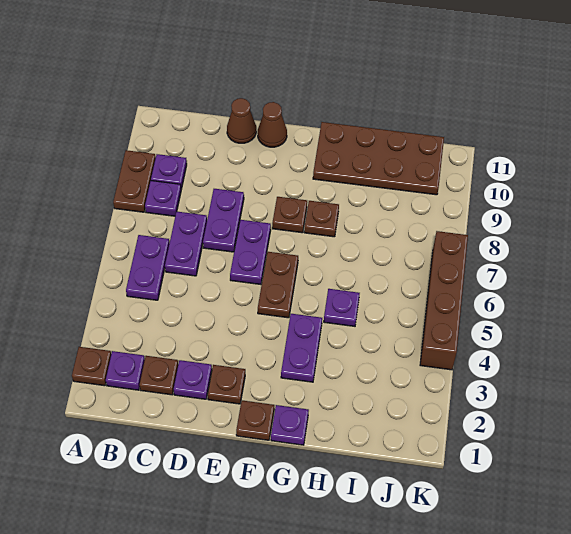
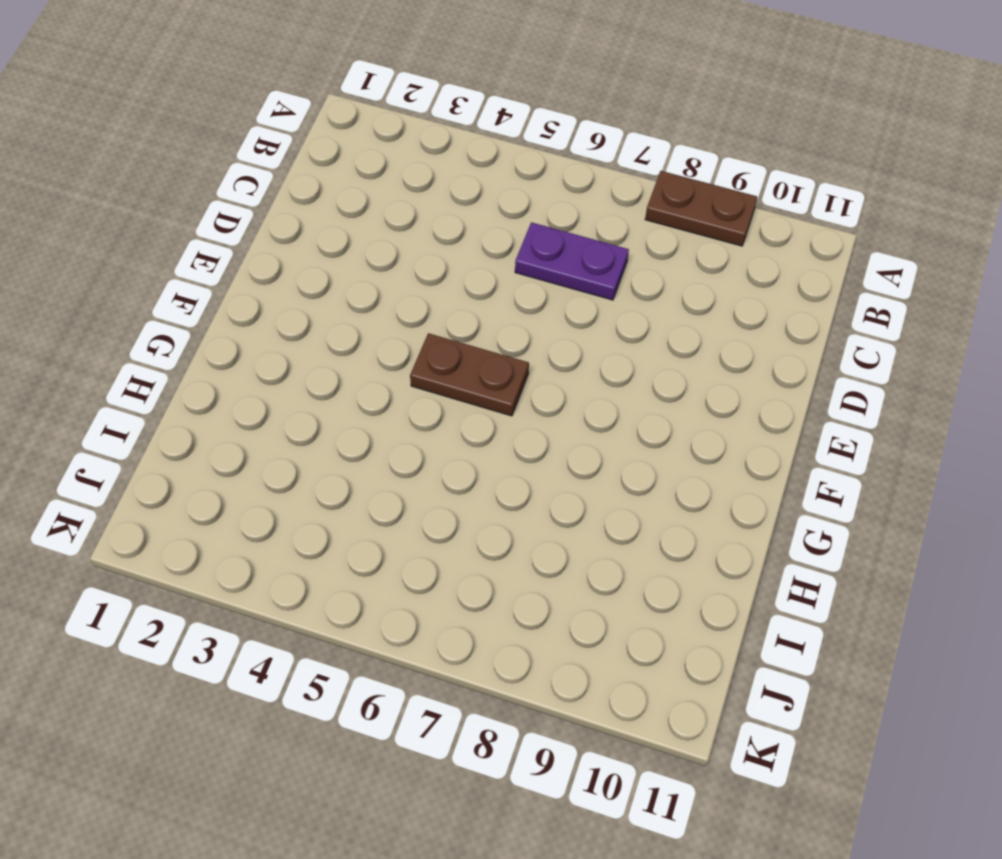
none -> brown 1x1 plate [72,347,111,386]
none -> purple 1x1 plate [106,351,145,390]
none -> purple 1x2 plate [126,235,169,300]

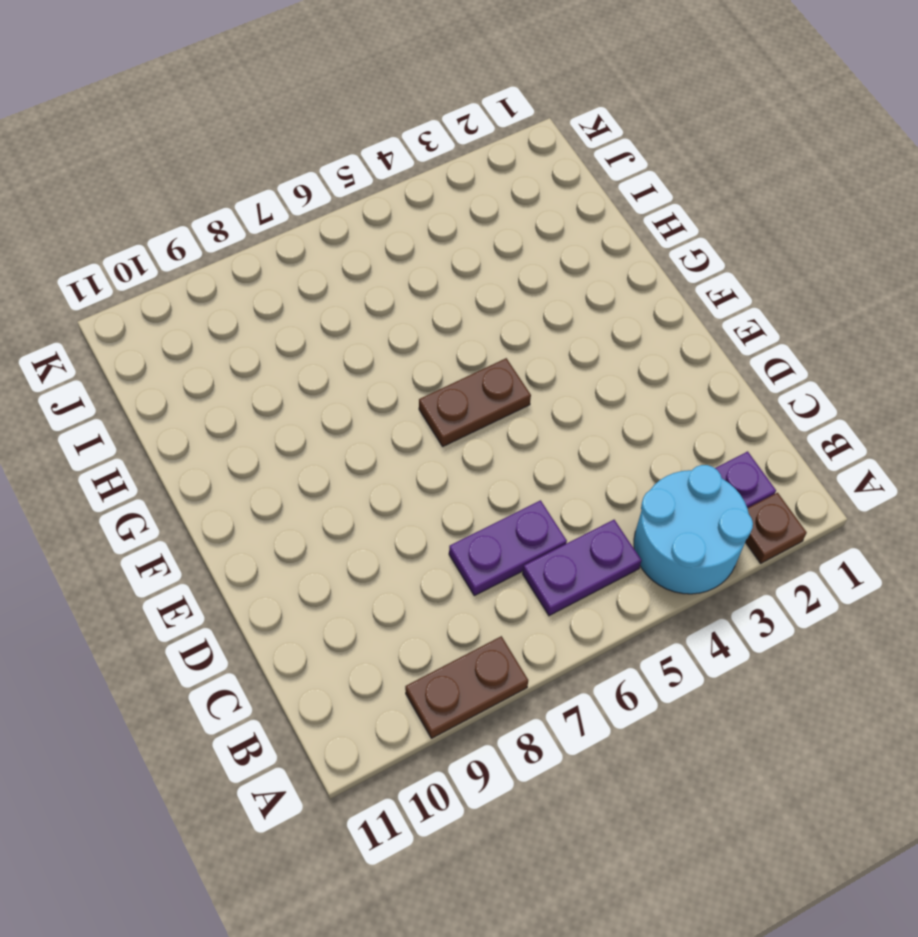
cyan 2x2 round brick [634,465,753,594] -> none
none -> purple 1x1 plate [145,181,181,216]
none -> purple 1x1 plate [151,154,187,189]
none -> brown 1x1 plate [140,356,178,395]

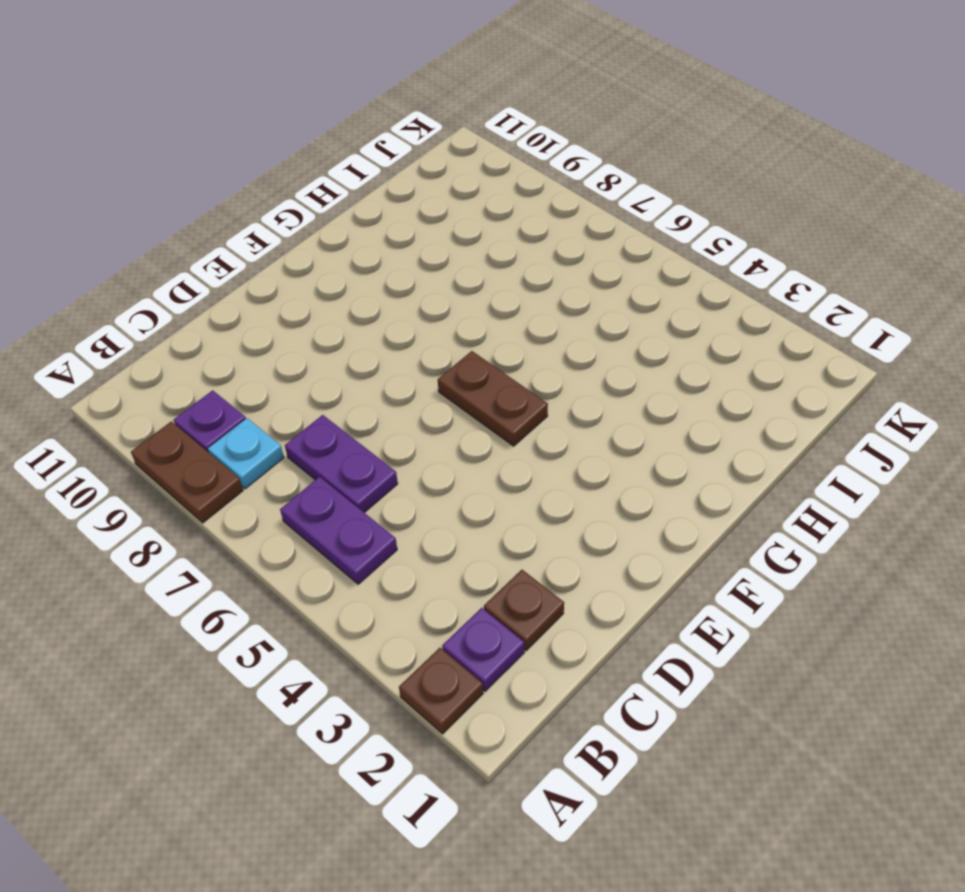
cyan 1x1 plate [208,418,284,489] -> purple 1x1 plate [145,181,181,216]
none -> purple 1x1 plate [174,360,212,399]
none -> purple 1x2 plate [203,189,244,252]
none -> brown 1x1 cone [227,98,256,143]

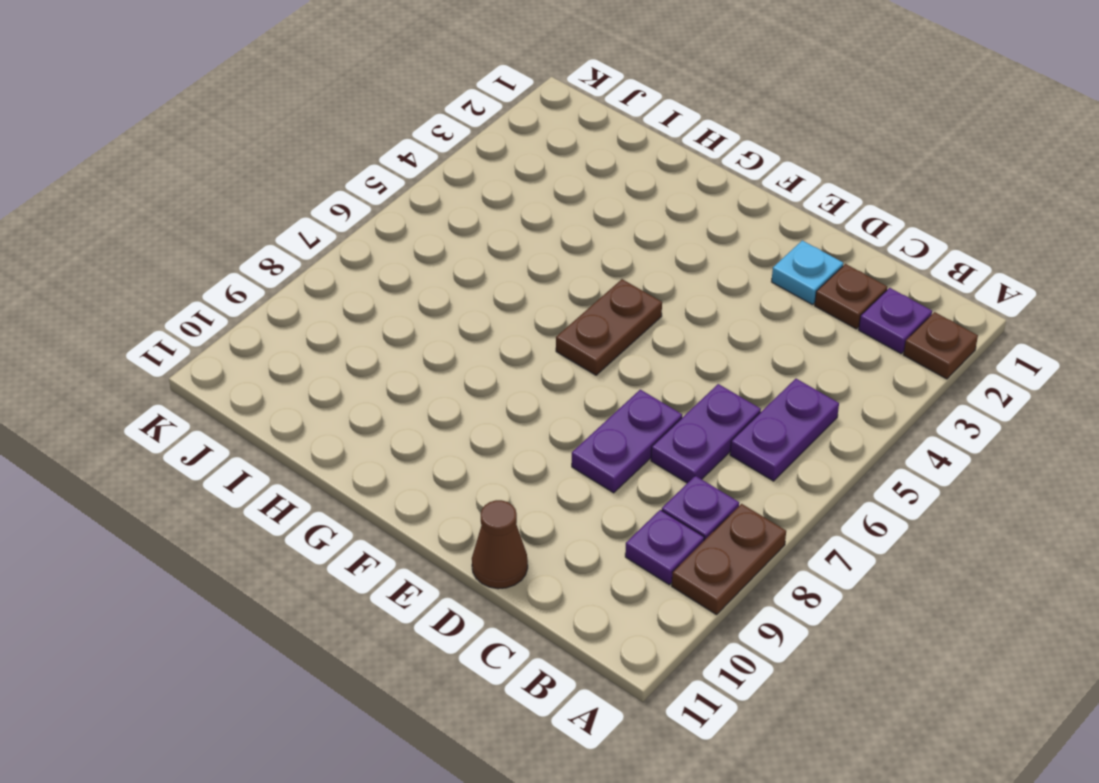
cyan 1x1 plate [772,240,843,305] -> purple 1x1 plate [174,360,212,399]
none -> brown 1x1 plate [208,365,245,404]
none -> purple 1x2 plate [230,220,271,284]
none -> brown 1x1 cone [258,102,287,147]

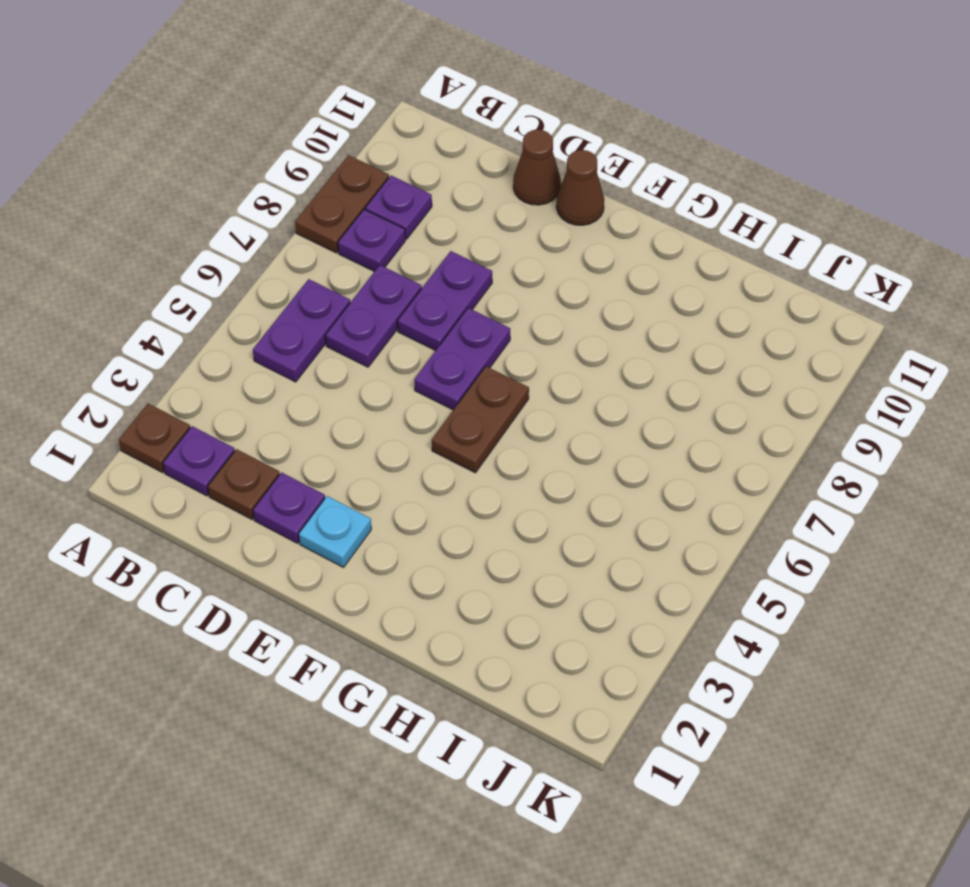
cyan 1x1 plate [299,496,371,567] -> brown 1x1 plate [208,365,245,404]
none -> brown 1x1 plate [236,401,274,440]
none -> brown 1x1 plate [272,197,307,233]
none -> purple 1x1 plate [271,405,309,445]

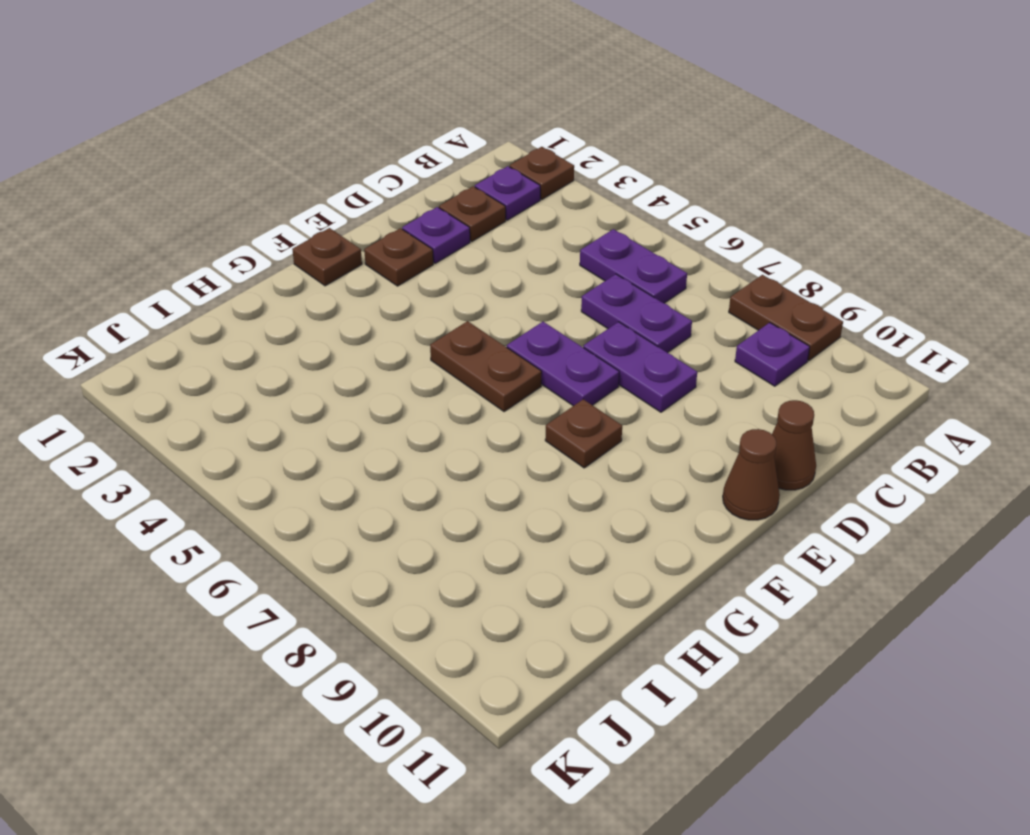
none -> purple 1x1 plate [145,181,181,216]
none -> purple 1x1 plate [271,405,309,445]
none -> purple 1x2 plate [281,314,322,382]

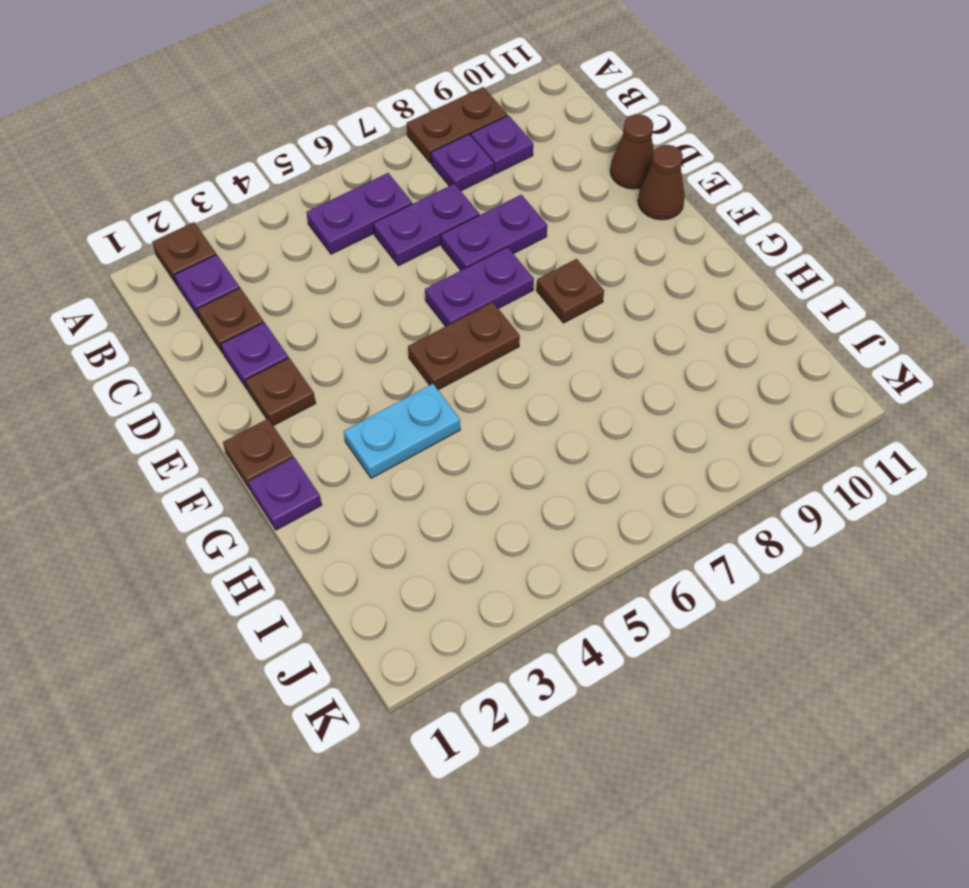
cyan 1x2 plate [344,384,460,478] -> purple 1x2 plate [281,314,322,382]
none -> brown 1x1 plate [304,201,339,237]
none -> brown 2x4 plate [313,122,444,195]
none -> purple 1x1 plate [324,289,360,326]

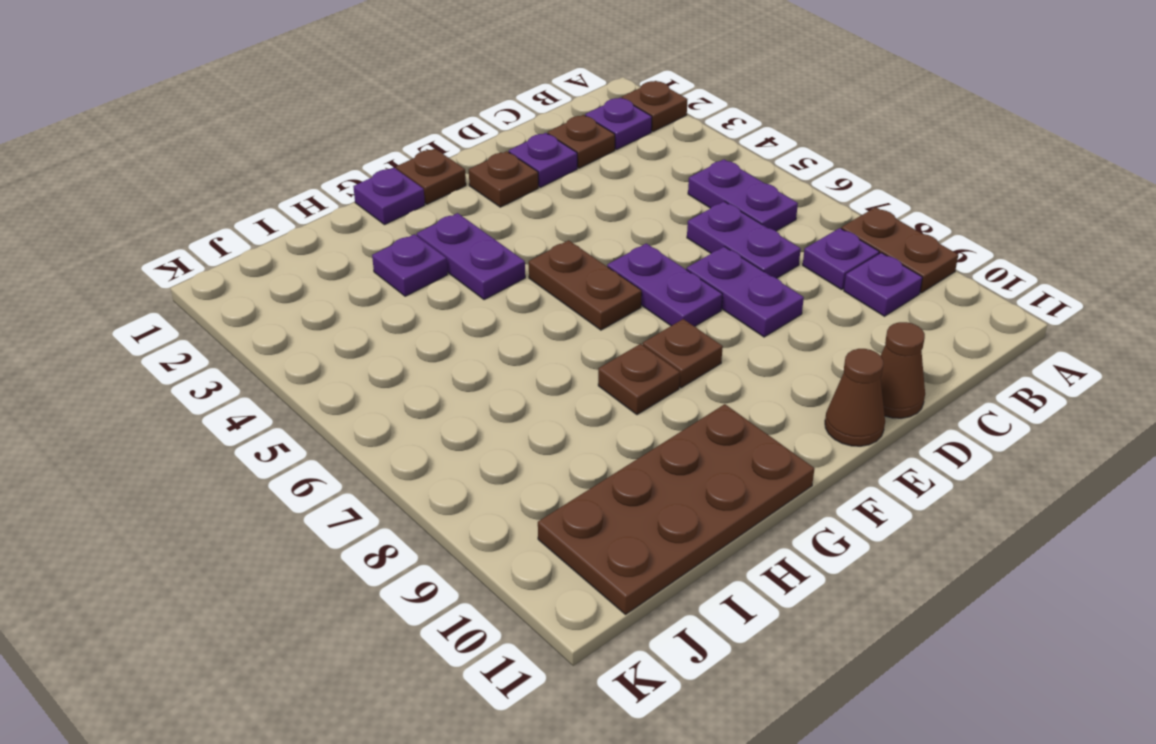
purple 1x1 plate [372,234,448,296] -> purple 1x1 plate moved to [324,289,360,326]
none -> brown 1x4 brick [420,231,468,370]

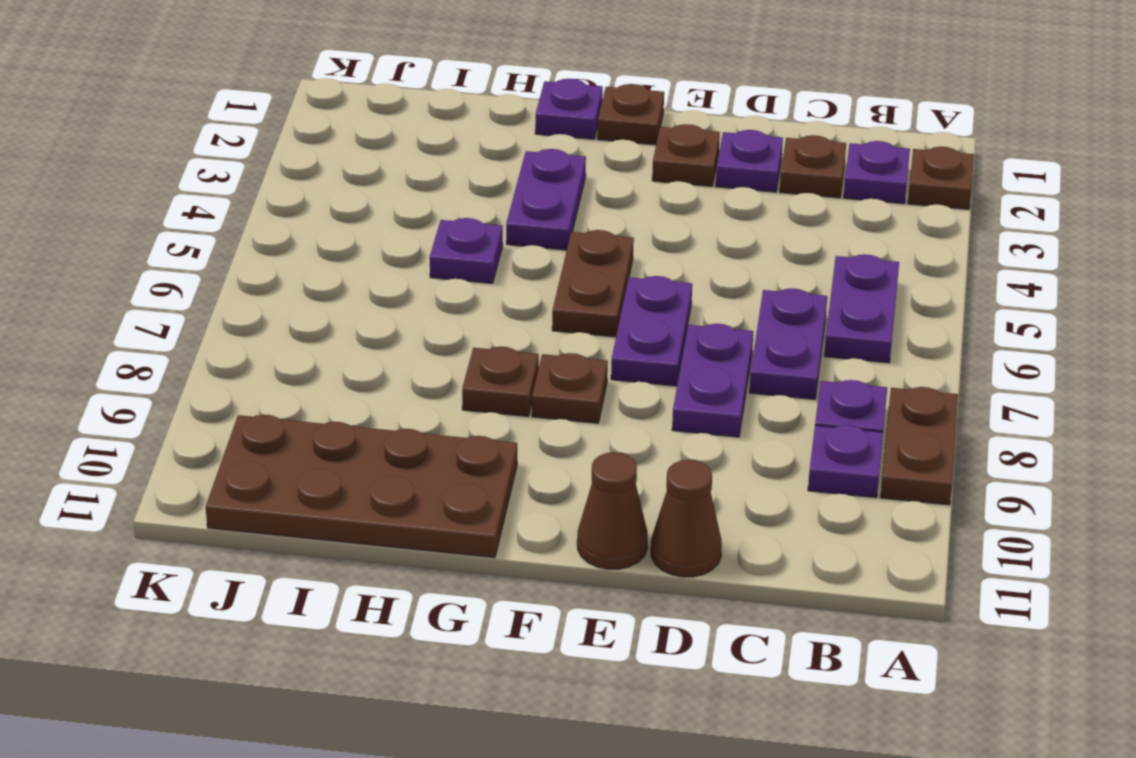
none -> brown 1x4 brick [420,231,468,370]

